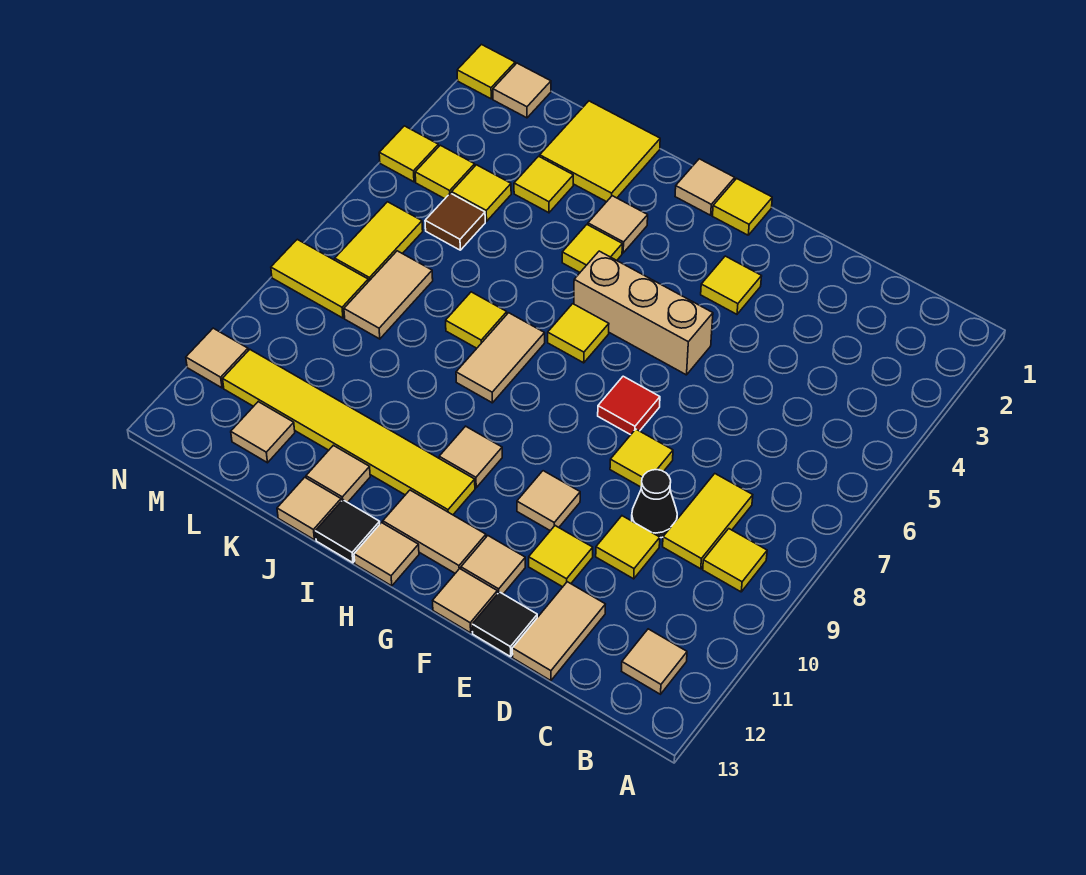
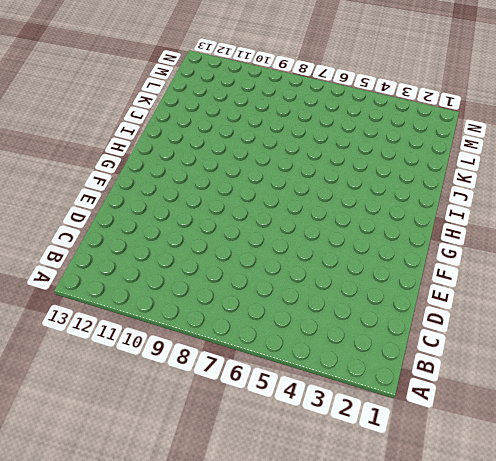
none -> yellow 1x1 tile [703,529,767,592]
none -> tan 1x1 tile [622,629,687,694]
none -> yellow 1x2 tile [663,474,753,569]
none -> black 1x1 cone [632,470,677,538]

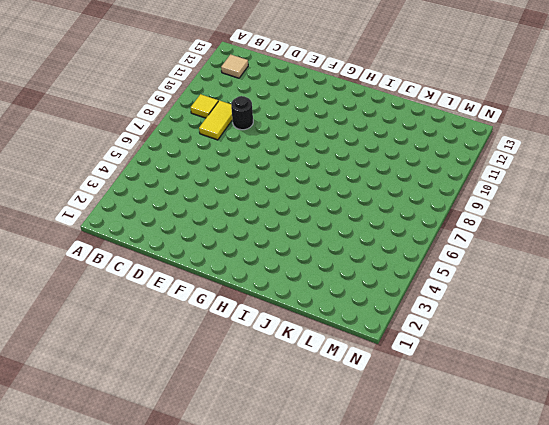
black 1x1 round brick [231,96,253,130] -> black 1x1 cone [632,470,677,538]
none -> yellow 1x1 tile [596,516,660,579]
none -> tan 1x2 tile [512,582,605,681]
none -> yellow 1x1 tile [610,429,673,487]
none -> yellow 1x1 tile [529,526,593,587]

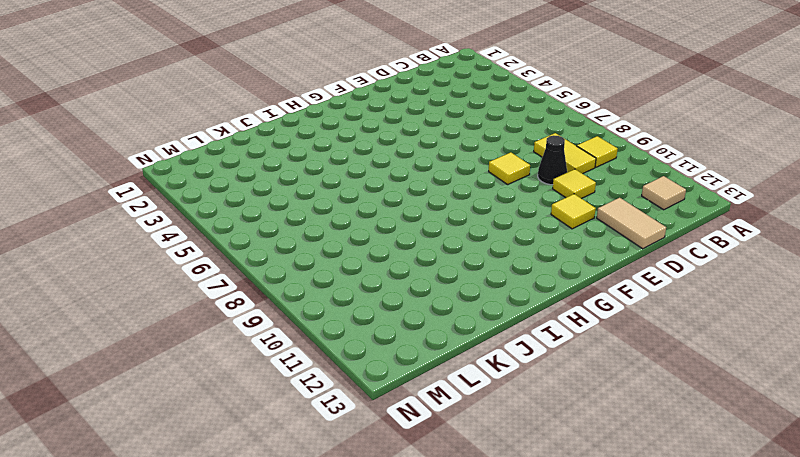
none -> black 1x1 tile [472,592,537,657]
none -> yellow 1x1 tile [701,256,762,314]
none -> tan 1x3 brick [574,251,713,375]
none -> red 1x1 tile [598,376,660,435]

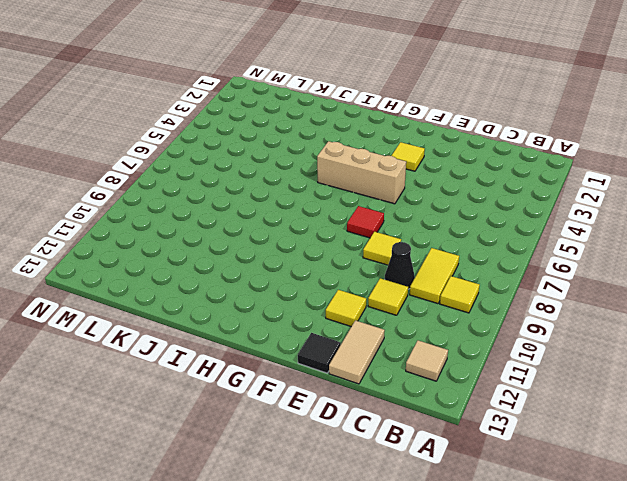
none -> tan 1x1 tile [517,471,580,531]
none -> tan 1x1 tile [461,536,525,594]
none -> tan 1x1 tile [433,569,497,633]
none -> yellow 1x1 tile [713,178,772,235]

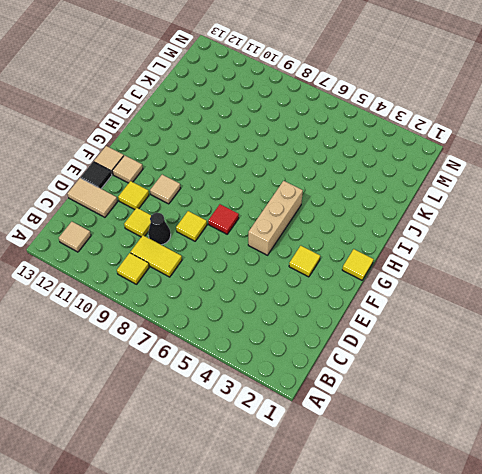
none -> tan 1x2 tile [383,490,486,573]
none -> tan 1x1 tile [675,159,735,215]
none -> yellow 1x1 tile [548,304,609,363]
none -> tan 1x1 tile [439,426,502,488]

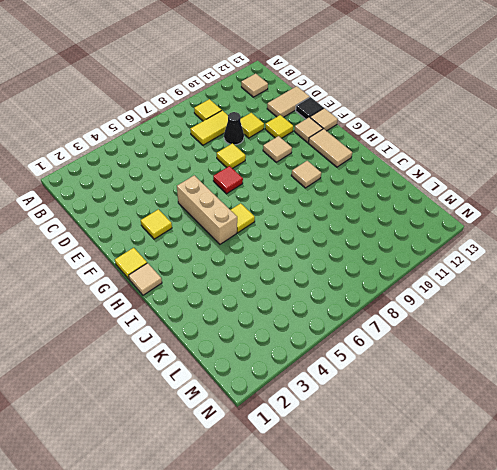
none -> yellow 1x6 tile [223,349,475,515]
none -> tan 1x1 tile [354,523,419,586]
none -> tan 1x1 tile [588,196,648,253]
none -> yellow 1x1 tile [562,225,622,272]

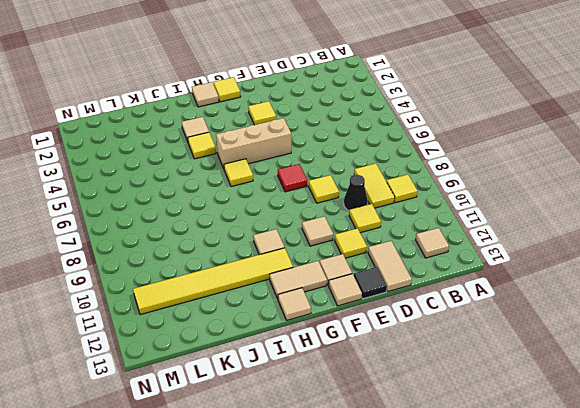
none -> tan 1x2 tile [456,313,545,403]
none -> black 1x1 tile [315,500,380,563]
none -> yellow 2x2 tile [540,101,660,202]
none -> yellow 1x1 tile [446,292,507,348]

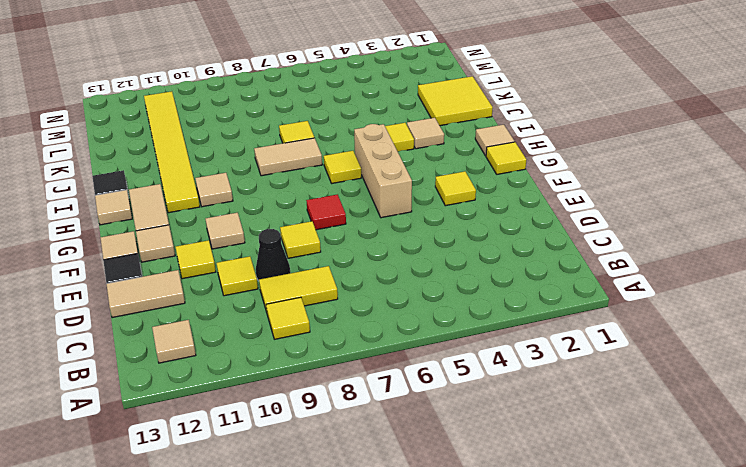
none -> tan 1x1 tile [306,445,370,502]
none -> tan 1x1 tile [277,477,341,540]
none -> yellow 1x1 tile [514,156,573,213]
none -> yellow 1x1 tile [452,165,511,221]

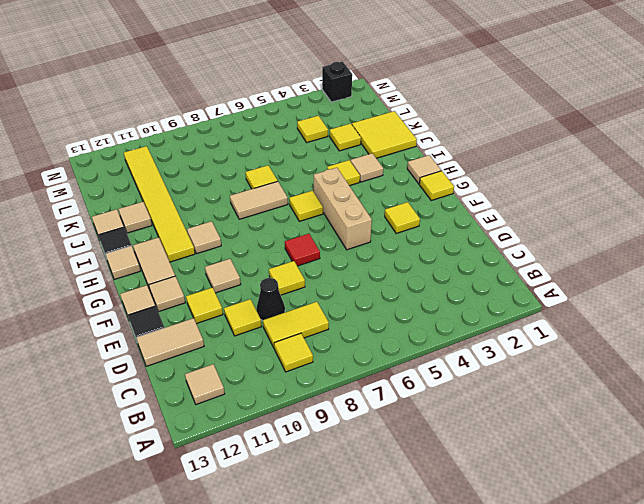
black 1x1 brick [322,62,352,102] -> none
none -> brown 1x1 tile [425,193,485,250]
none -> tan 1x2 tile [344,251,433,339]
none -> tan 1x1 tile [231,402,295,463]
none -> tan 1x1 tile [493,63,551,118]

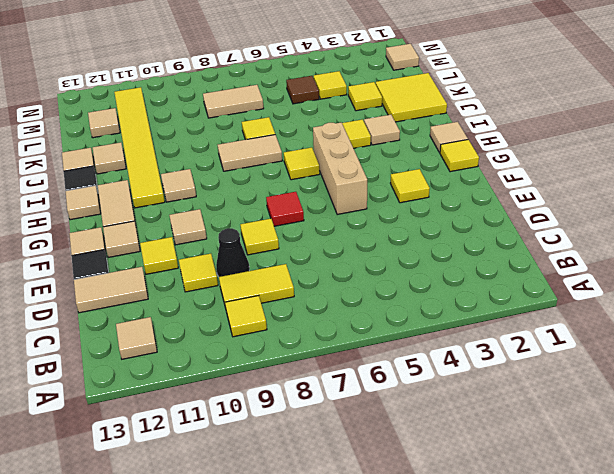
none -> yellow 1x1 tile [415,145,475,199]
none -> yellow 1x2 tile [335,202,423,282]
none -> yellow 1x2 tile [271,239,368,318]
none -> yellow 1x1 tile [457,44,515,99]

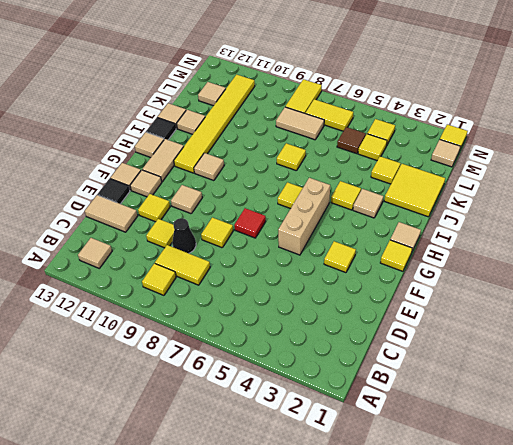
none -> tan 1x2 tile [456,313,545,403]
none -> yellow 1x1 tile [379,126,439,182]
none -> tan 1x1 tile [186,328,248,388]

